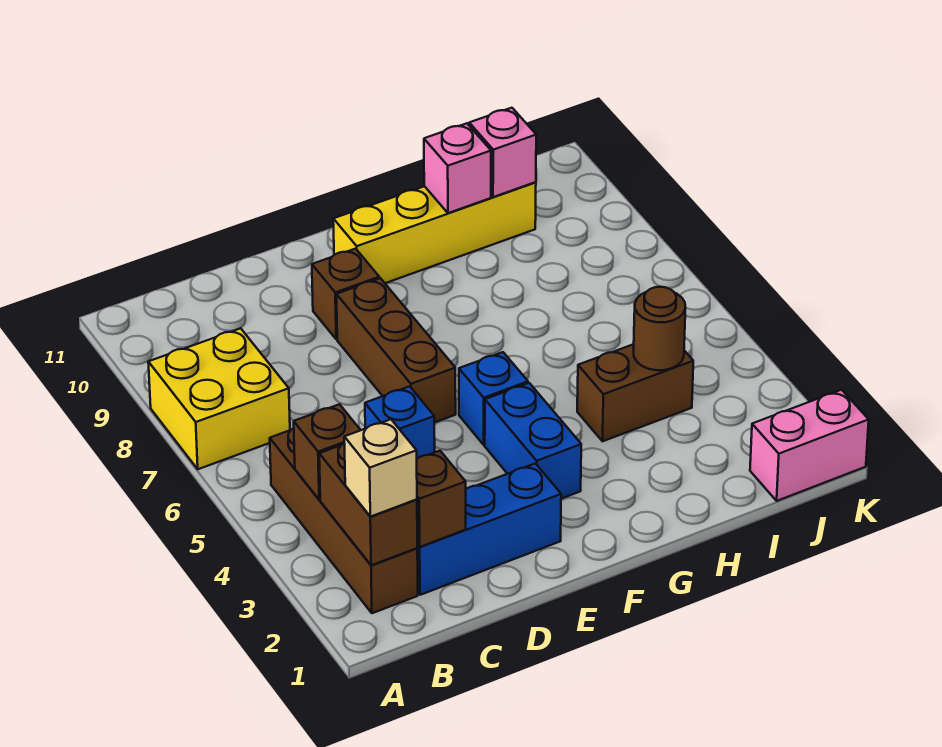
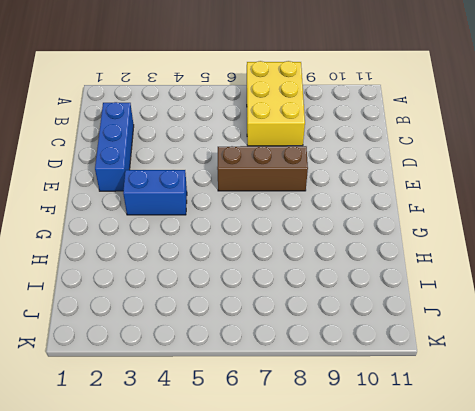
yellow 2x3 brick [247,61,305,146] -> yellow 2x2 brick [148,328,290,469]
none -> brown 1x4 brick [270,428,418,613]
none -> blue 1x1 brick [365,386,435,459]
none -> brown 1x1 brick [312,249,379,339]

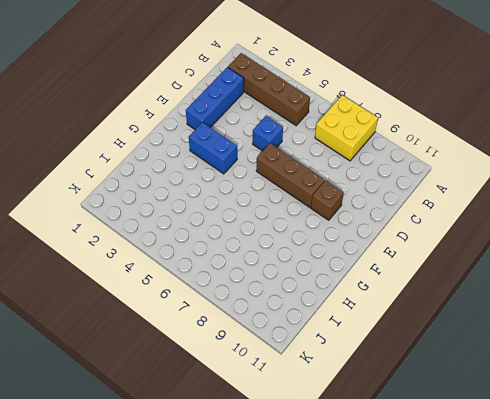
none -> blue 1x1 brick [459,352,528,445]
none -> yellow 1x4 brick [333,182,536,283]
none -> brown 1x2 brick [577,344,693,441]

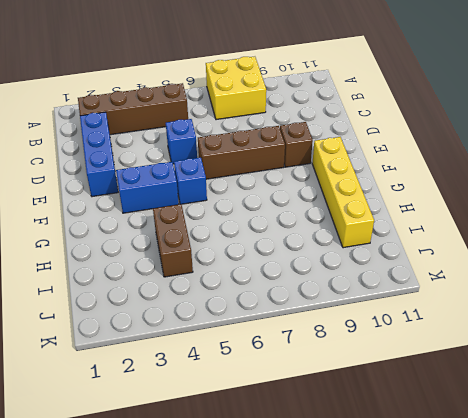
none -> pink 1x2 brick [750,390,869,501]
none -> brown 1x2 brick [319,443,417,565]
none -> brown 1x1 brick [294,404,360,500]

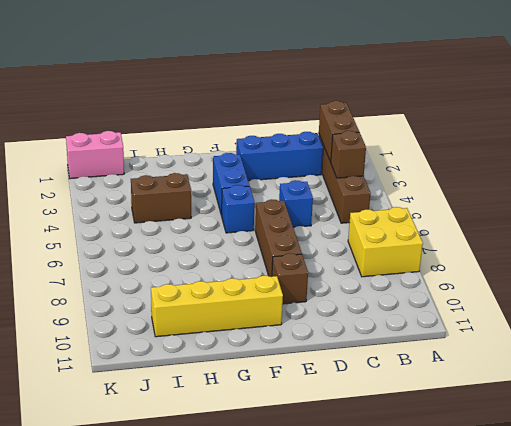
none -> brown 1x1 brick [417,451,466,547]
none -> pink 1x1 brick [424,123,491,213]
none -> brown 1x1 round brick [634,287,685,370]

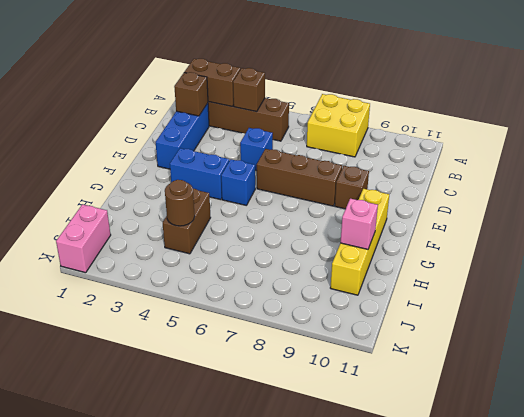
none -> pink 1x1 brick [469,108,536,197]
none -> tan 1x1 brick [344,419,417,517]

